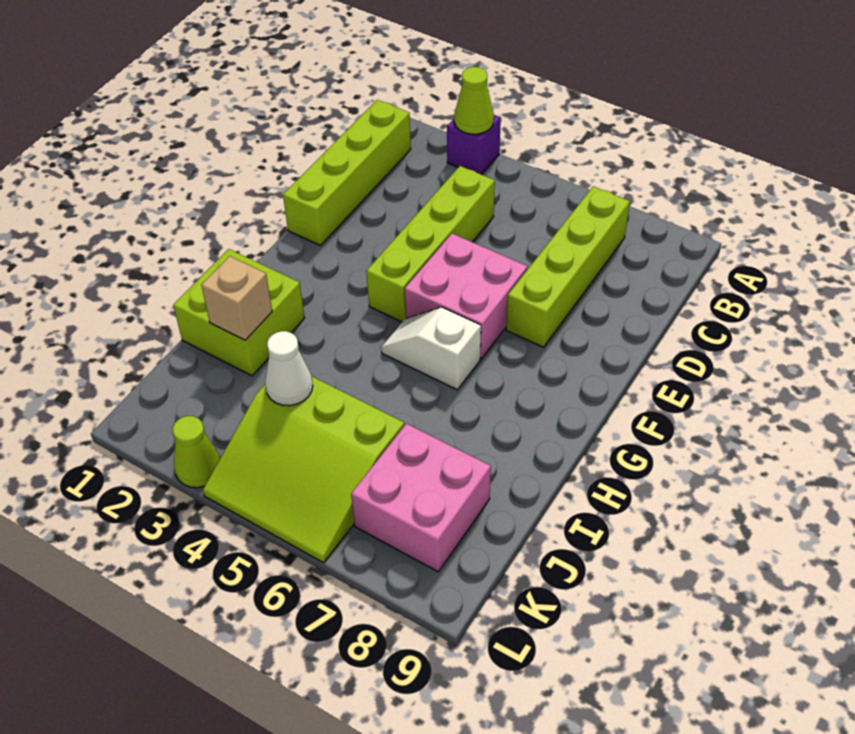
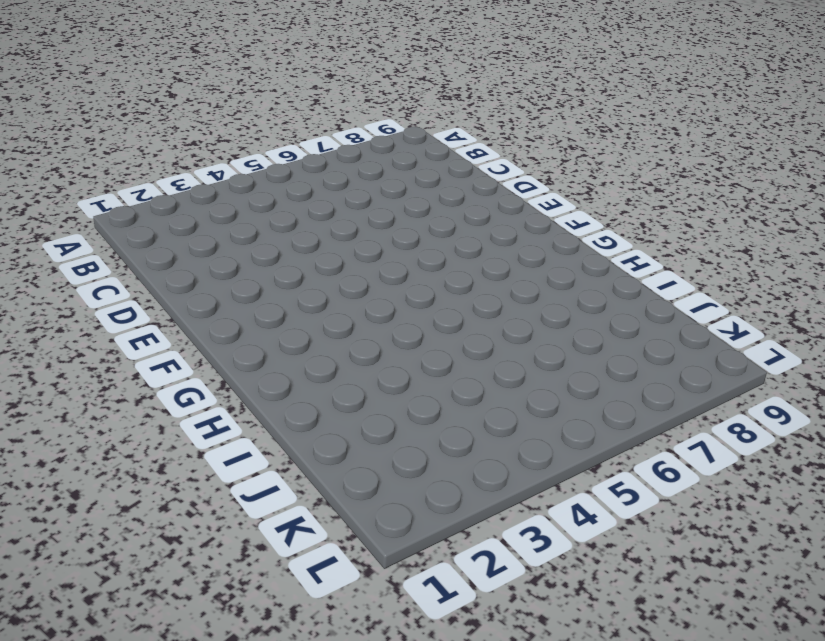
none -> purple 1x1 brick [447,115,501,175]
none -> lime 1x4 brick [283,100,411,245]
none -> lime 1x4 brick [506,186,630,347]

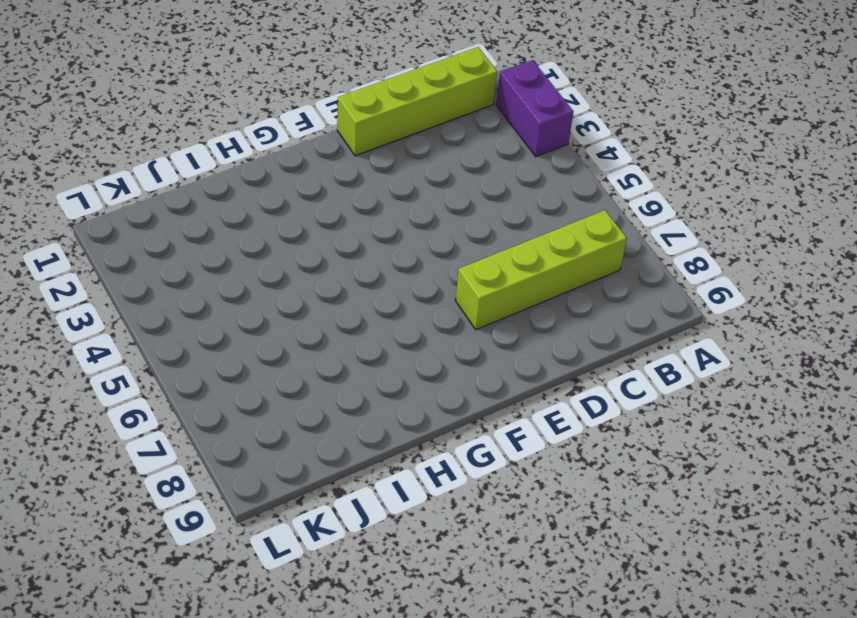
purple 1x2 brick [496,60,574,156] -> purple 1x1 brick [447,115,501,175]
none -> lime 1x4 brick [366,166,495,322]
none -> pink 2x2 brick [405,234,527,359]
none -> white 1x2 slope [381,307,481,390]

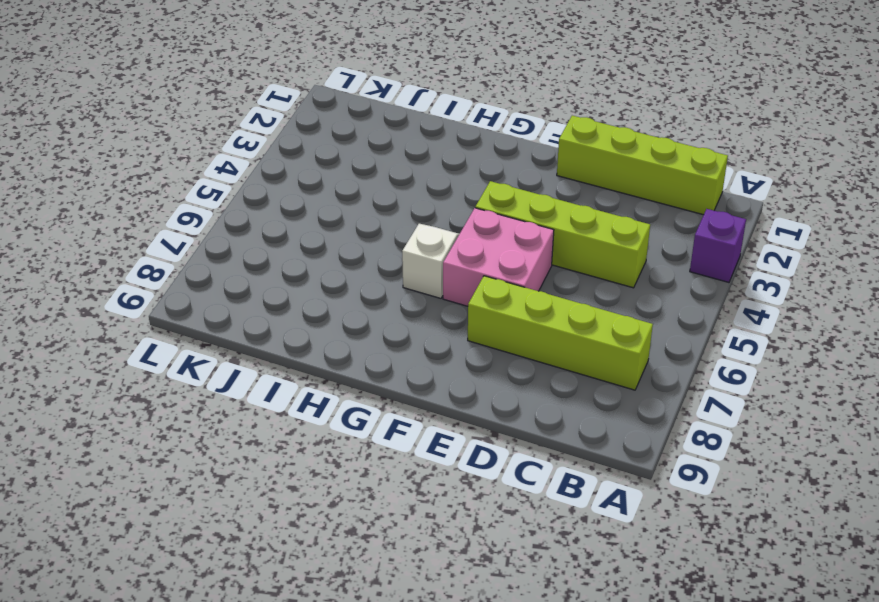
none -> lime 2x2 brick [173,249,305,376]
none -> lime 3x3 slope [203,376,404,563]
none -> pink 2x2 brick [351,424,491,571]

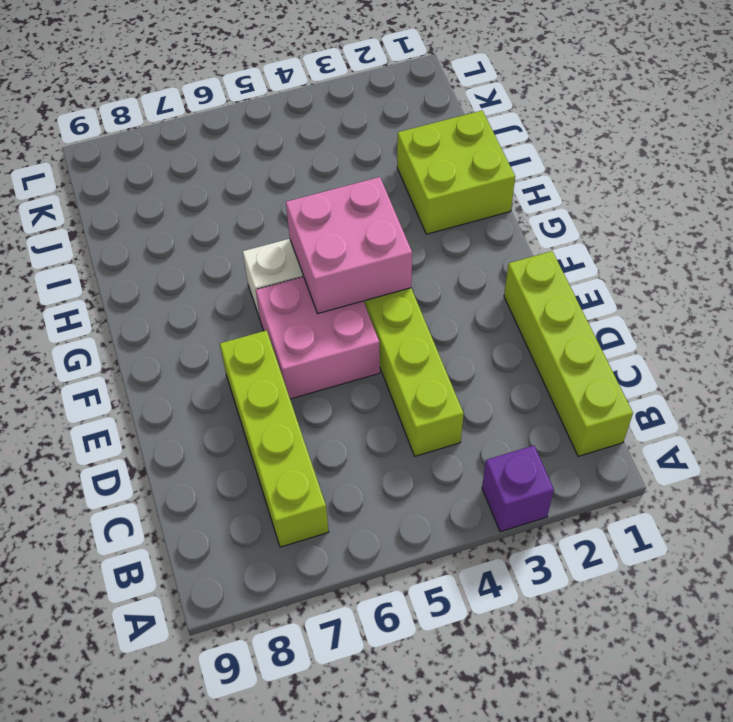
pink 2x2 brick [286,177,412,313] -> pink 2x2 brick moved to [351,424,491,571]
none -> lime 3x3 slope [203,376,404,563]
none -> lime 1x1 cone [173,416,220,488]
none -> lime 1x1 cone [454,67,494,134]

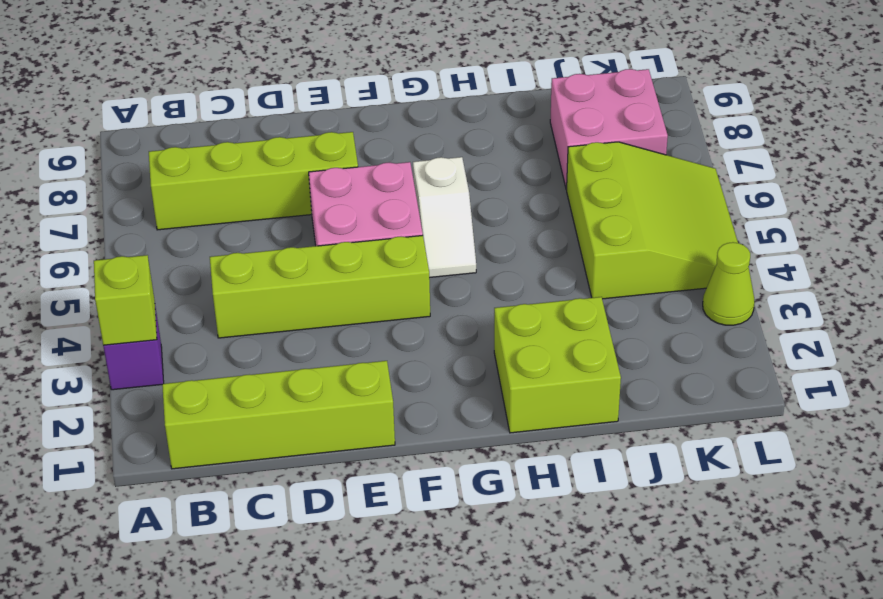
lime 1x1 brick [94,255,157,345] -> lime 1x1 cone [454,67,494,134]
none -> tan 1x1 brick [201,256,272,340]
none -> white 1x1 cone [265,331,313,406]

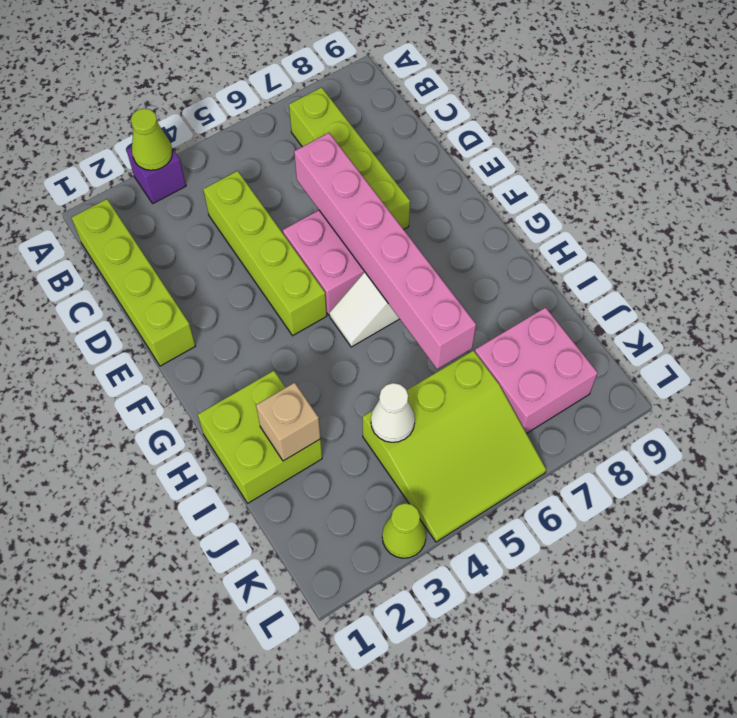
pink 1x6 brick [294,133,476,369] -> none

